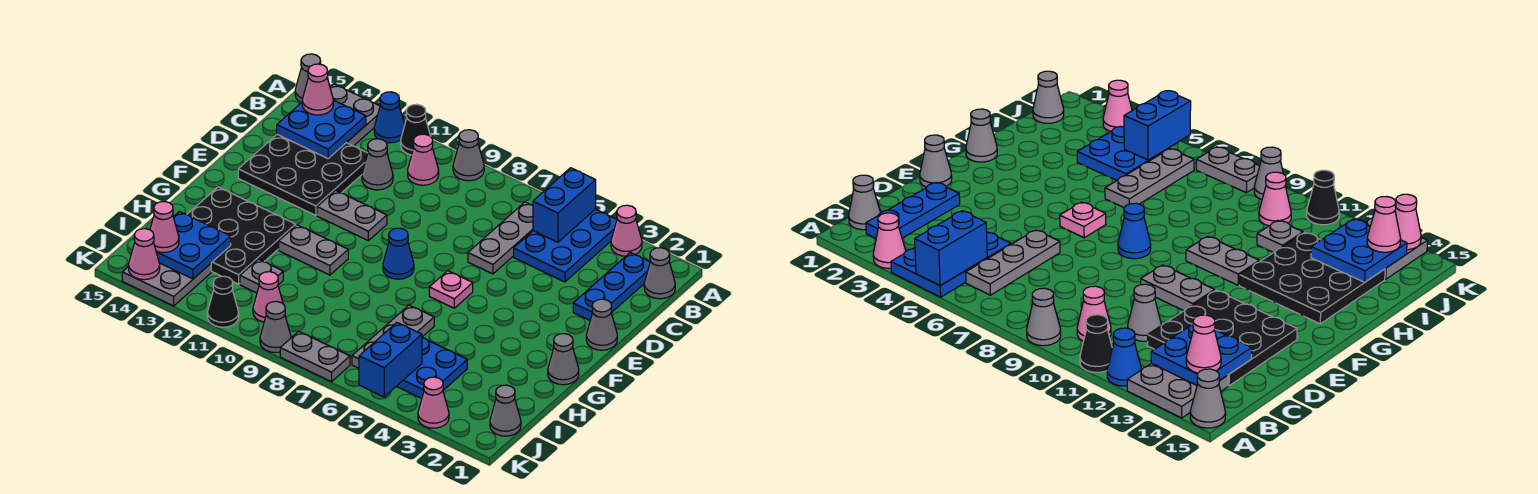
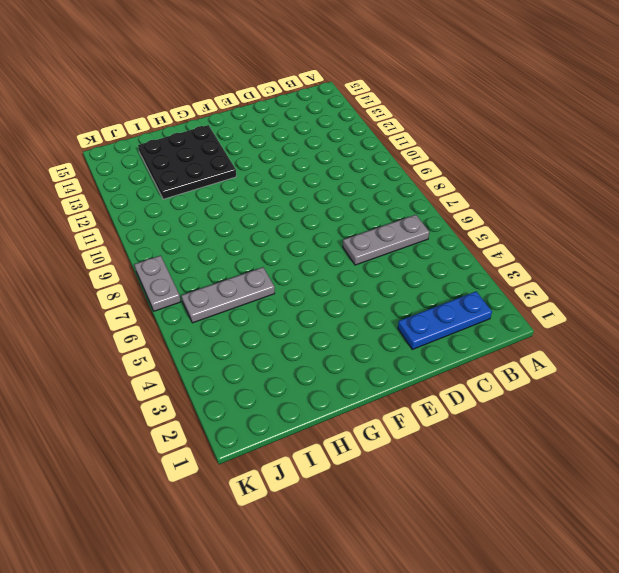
none -> pink 1x1 cone [611,205,642,256]
none -> blue 2x3 plate [514,209,617,282]
none -> grey 1x1 cone [453,130,484,181]
none -> black 1x1 cone [401,104,431,155]

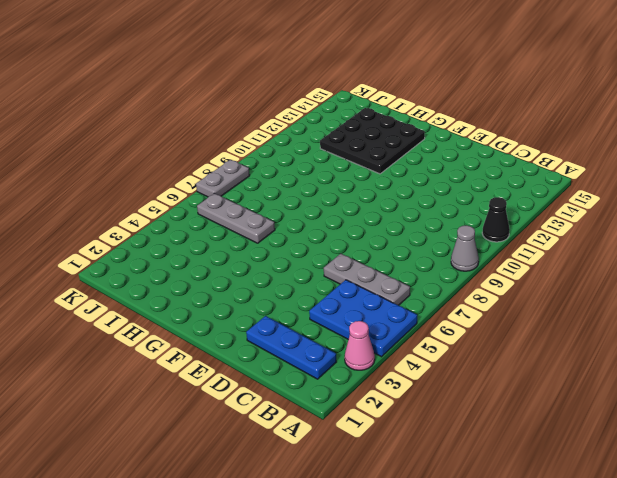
none -> blue 1x1 cone [374,92,405,143]
none -> grey 2x2 plate [330,84,380,146]
none -> grey 1x1 cone [295,54,321,103]
none -> grey 1x1 cone [644,248,675,299]

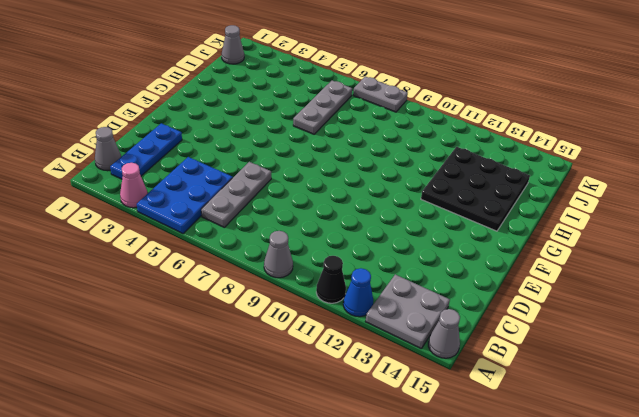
none -> pink 1x1 cone [408,134,439,185]
none -> grey 1x1 cone [362,139,393,190]
none -> black 3x3 plate [238,135,368,215]
none -> grey 1x1 cone [586,299,617,350]

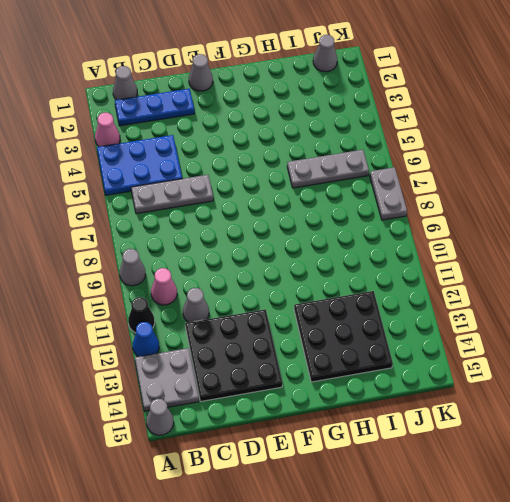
none -> grey 1x2 plate [317,190,387,241]
none -> pink 1x1 plate [429,271,473,308]
none -> blue 1x1 cone [383,228,414,279]
none -> grey 1x1 cone [548,334,579,385]

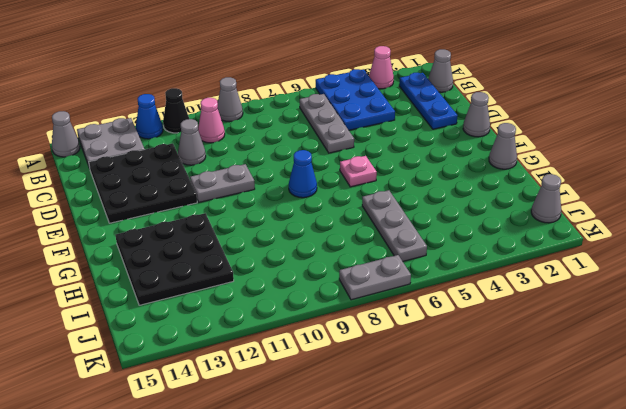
none -> grey 1x2 plate [279,225,348,275]
none -> blue 2x2 plate [397,338,467,398]
none -> grey 1x1 plate [240,259,283,293]
none -> pink 1x1 cone [253,272,283,322]

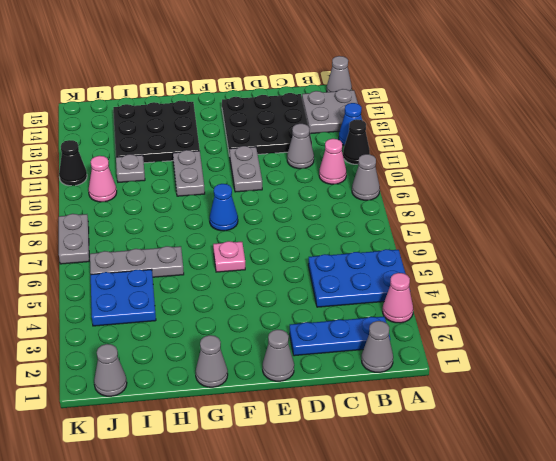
none -> grey 1x3 plate [468,202,533,274]
none -> grey 2x2 plate [122,263,211,306]
none -> pink 1x1 cone [418,377,449,428]
none -> grey 1x1 cone [260,301,291,353]

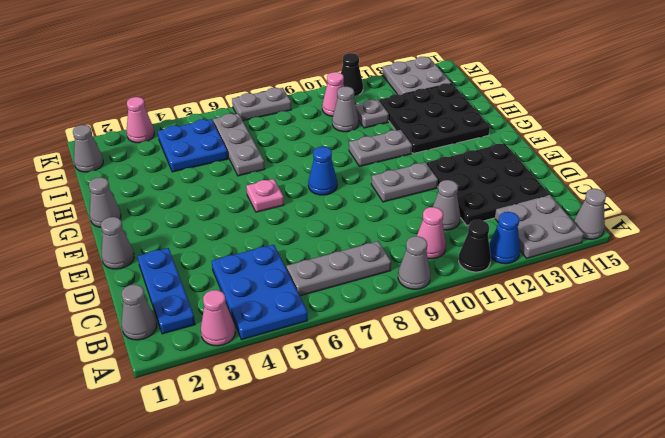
grey 1x3 plate [286,241,391,296] -> grey 1x3 plate turned to [468,202,533,274]
grey 1x1 cone [332,87,359,132] -> grey 1x1 cone moved to [260,301,291,353]
none -> blue 1x2 brick [533,168,596,242]
none -> blue 2x2 plate [277,100,366,158]
none -> blue 2x2 plate [156,212,231,279]
none -> blue 1x2 brick [359,323,422,397]

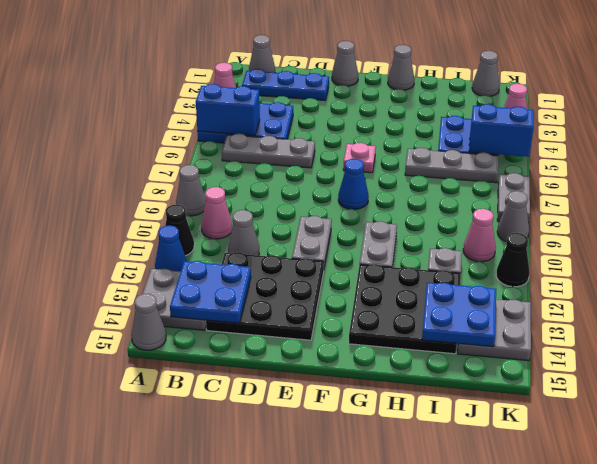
none -> pink 1x1 cone [129,229,160,280]
none -> pink 1x1 cone [302,64,333,115]
none -> pink 1x1 cone [150,202,179,253]

